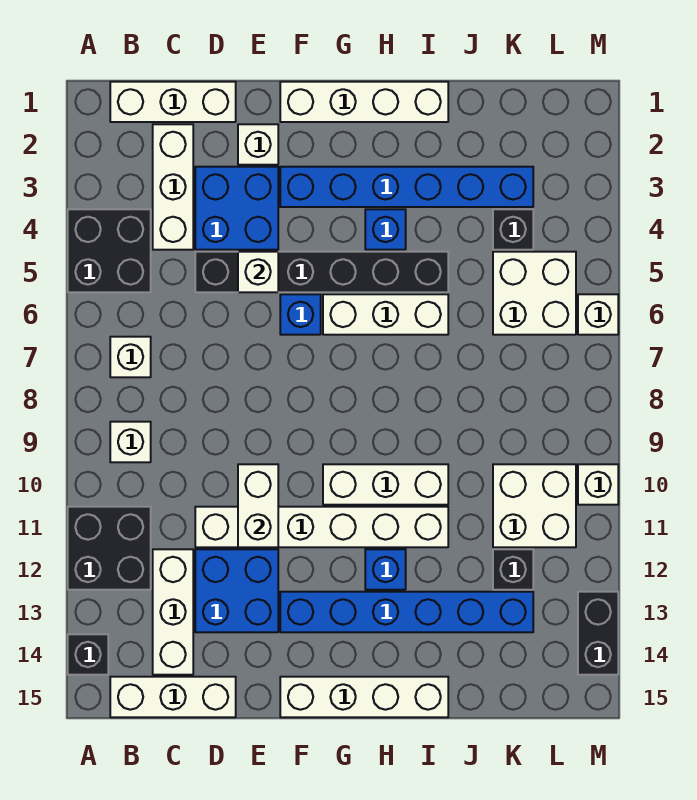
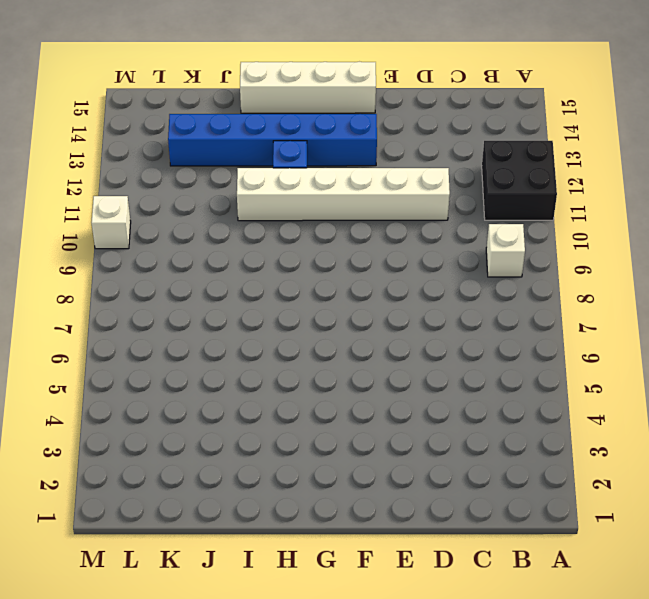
none -> black 2x2 brick [68,209,151,292]
none -> black 1x1 brick [68,634,108,675]
none -> white 1x3 brick [110,82,236,122]
none -> white 1x1 brick [110,337,151,377]

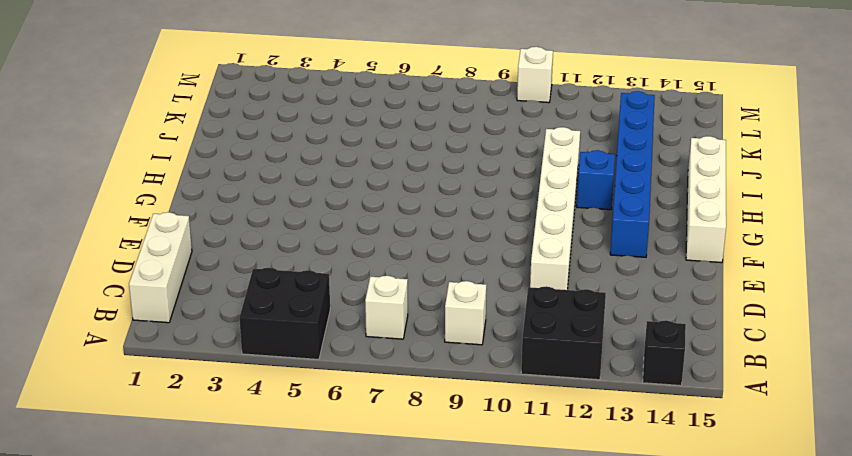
none -> white 1x3 brick [110,677,236,717]
none -> white 1x3 brick [153,124,193,250]
none -> white 1x3 brick [153,549,193,675]
none -> blue 2x2 brick [195,167,278,250]

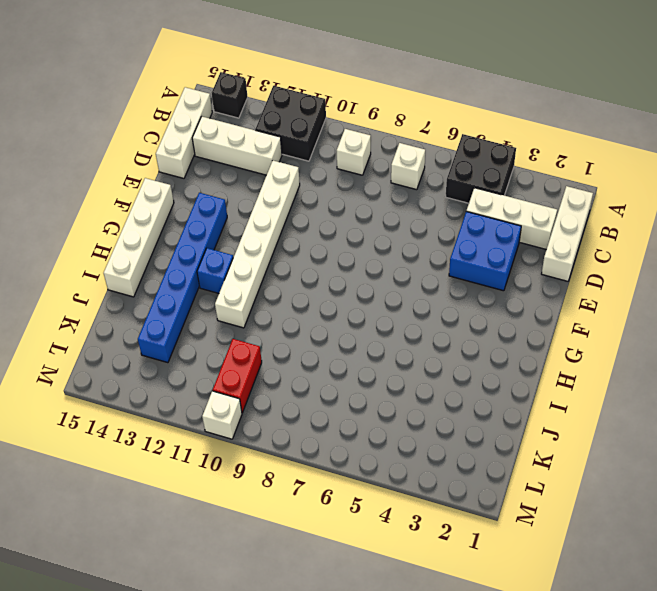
red 1x2 brick [213,339,262,413] -> white 2x2 brick [493,464,576,547]
none -> black 1x6 brick [195,252,448,292]
none -> blue 2x2 brick [195,549,278,632]
none -> white 1x1 brick [238,124,278,165]
none -> white 1x4 brick [280,82,448,122]

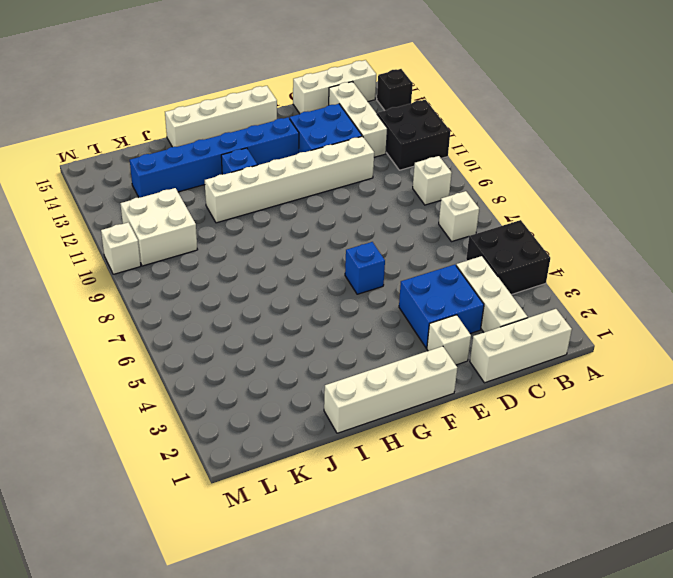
none -> black 1x6 brick [195,252,448,292]
none -> blue 1x6 brick [280,167,533,207]
none -> white 1x3 brick [323,294,448,335]
none -> white 1x3 brick [323,464,448,505]

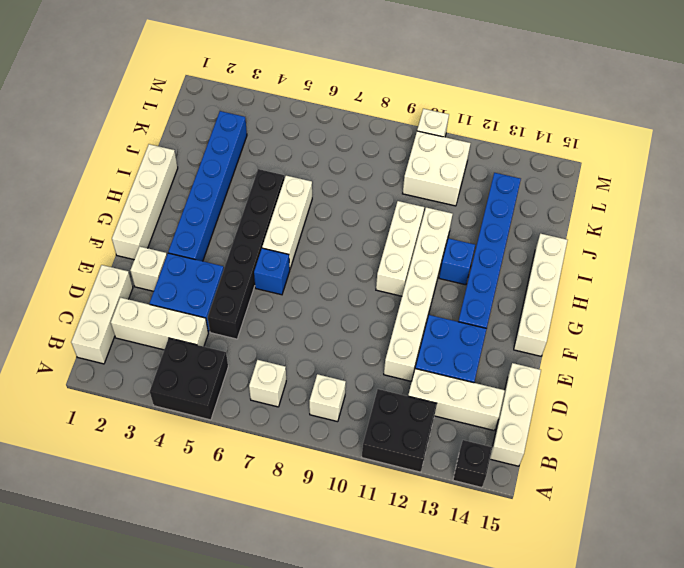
none -> blue 1x1 brick [365,209,406,250]
none -> black 1x1 brick [493,209,533,250]
none -> white 2x2 brick [493,252,576,335]
none -> black 1x1 brick [493,549,533,590]

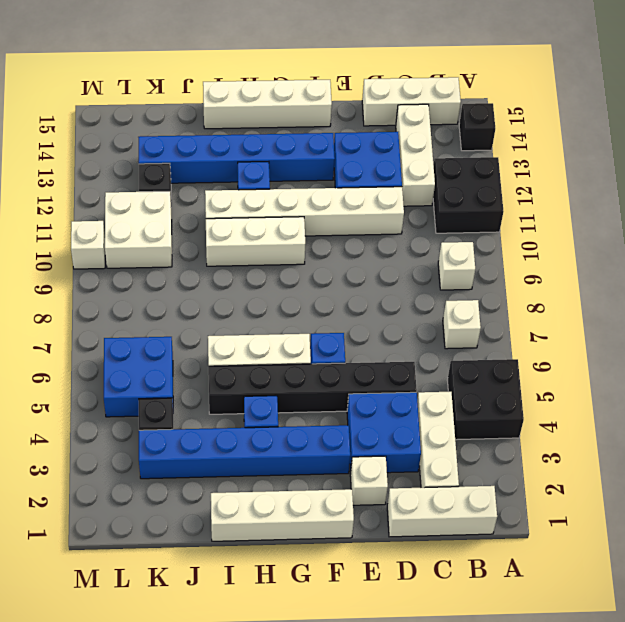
blue 2x2 brick [104,337,173,417] -> white 2x2 brick [493,252,576,335]
none -> white 1x1 brick [578,294,618,335]
none -> black 1x2 brick [578,592,618,675]
none -> white 1x1 brick [238,252,278,292]
none -> white 1x2 brick [238,464,278,547]

